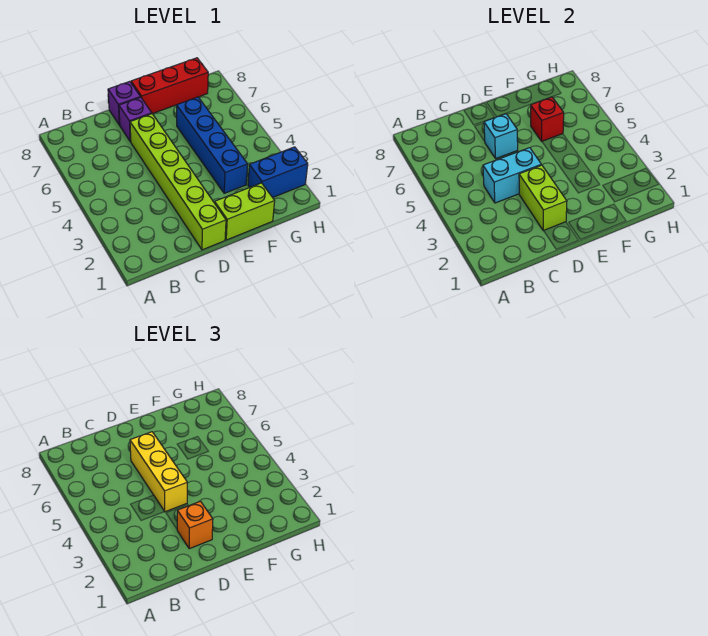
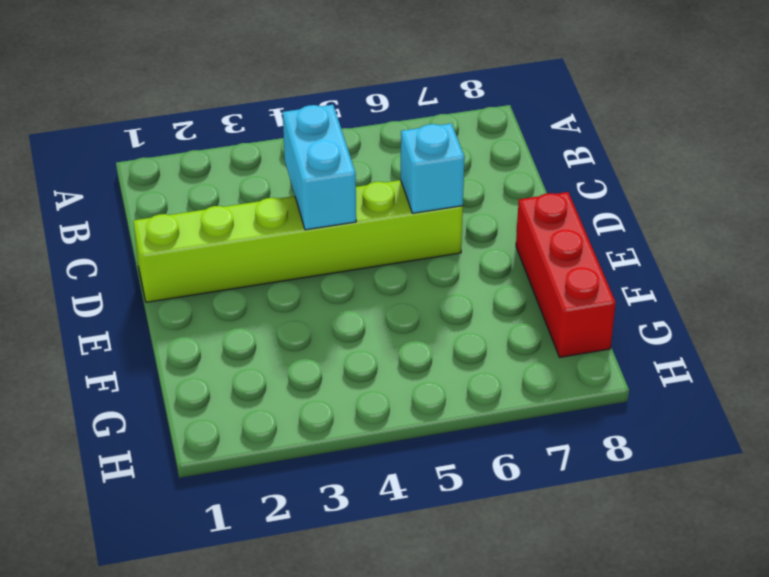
none -> purple 1x1 brick [119,97,152,142]
none -> purple 1x1 brick [108,81,140,125]
none -> lime 1x2 brick [215,183,275,240]

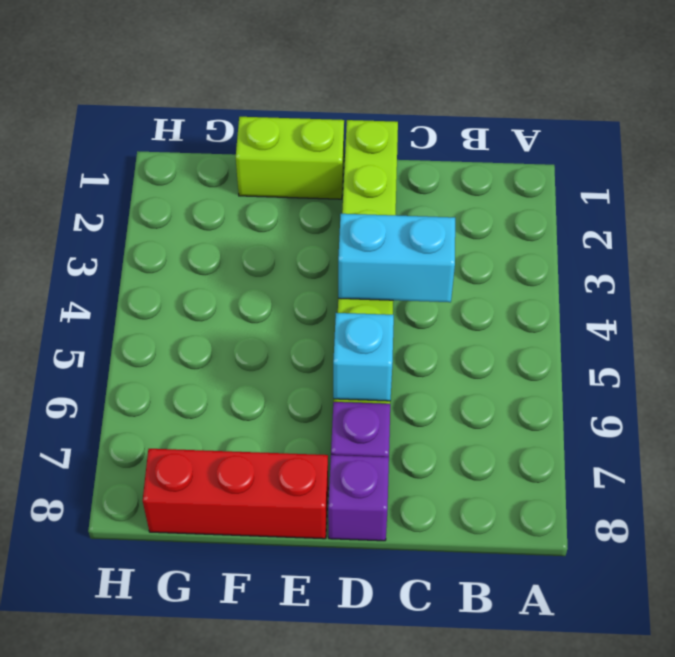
none -> blue 1x4 brick [177,97,248,193]
none -> blue 1x2 brick [248,147,308,198]
none -> lime 1x2 brick [519,165,567,231]

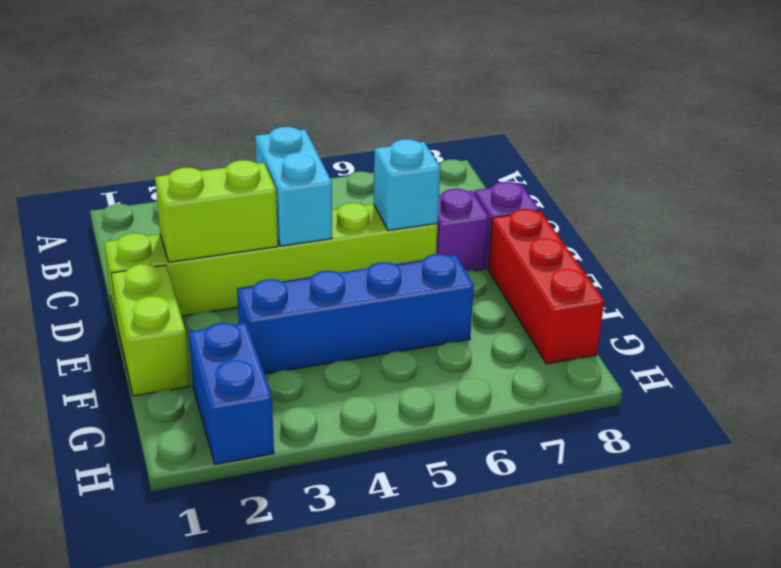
none -> red 1x1 brick [531,97,564,141]
none -> orange 1x1 brick [177,501,213,549]
none -> yellow 1x3 brick [130,432,187,512]

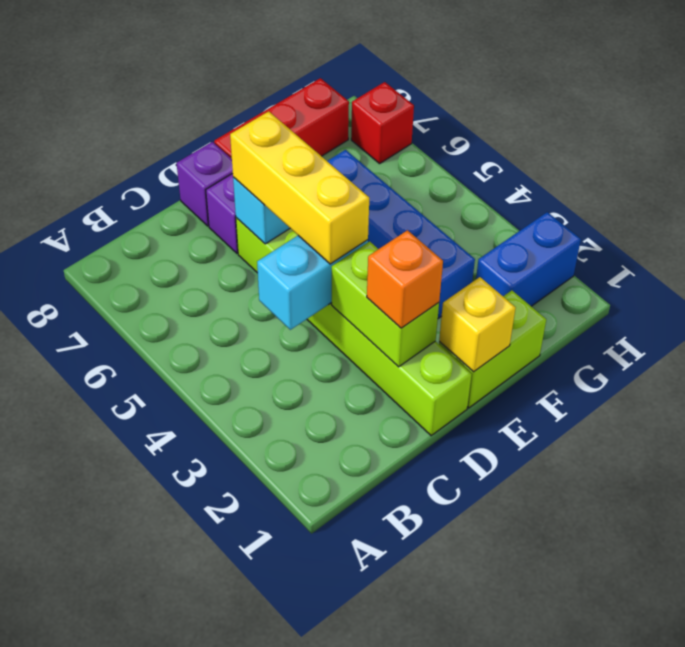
yellow 1x1 brick [439,277,516,372] -> none
red 1x1 brick [351,82,414,164] -> red 1x1 brick moved to [531,97,564,141]

